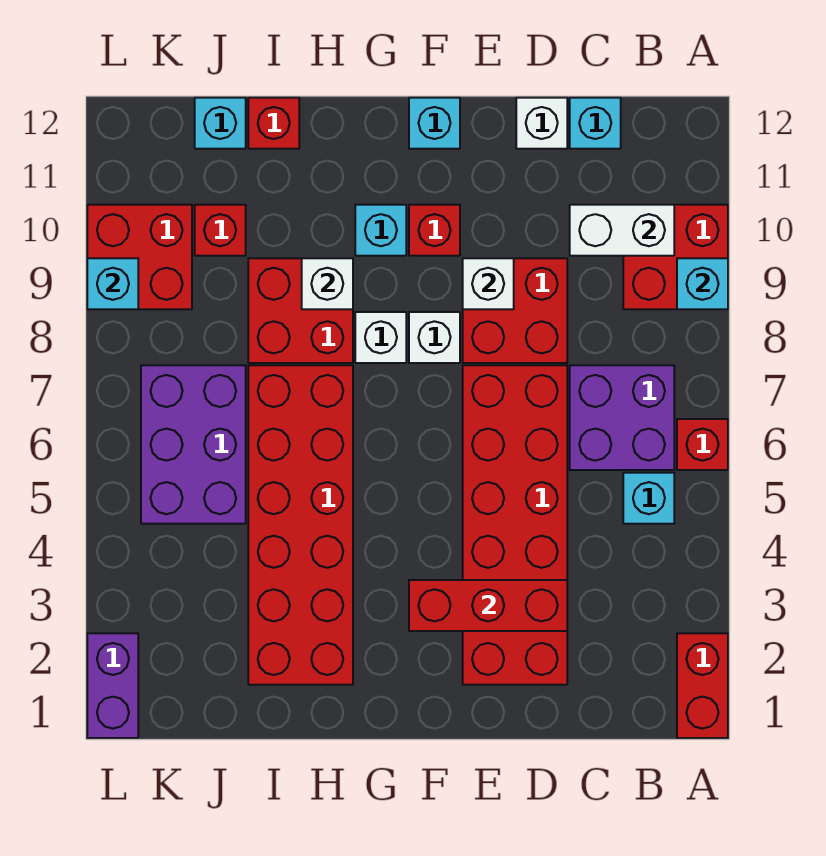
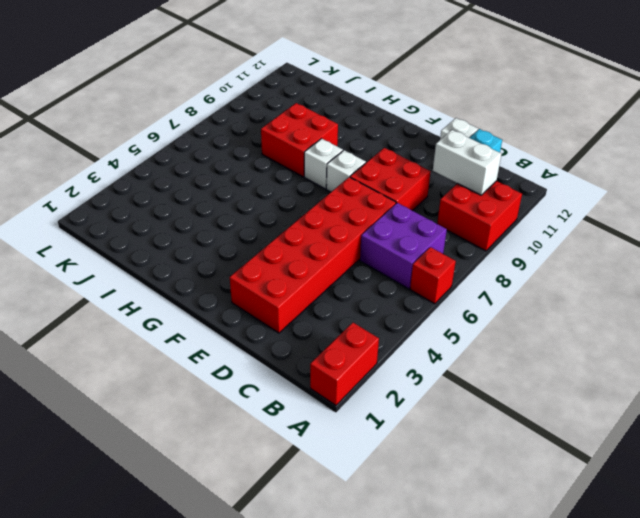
none -> cyan 1x1 brick [623,473,674,524]
none -> red 1x1 brick [409,205,460,256]
none -> cyan 1x1 brick [409,98,460,149]

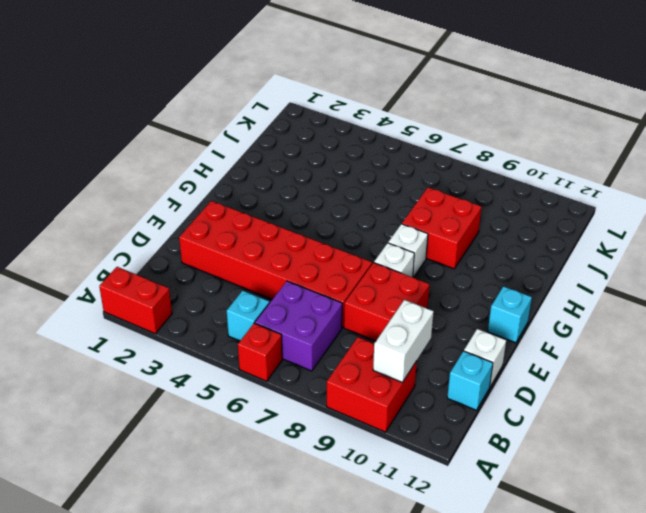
none -> red 1x1 brick [409,205,460,256]
none -> cyan 1x1 brick [355,205,406,256]
none -> red 2x6 brick [248,365,353,685]

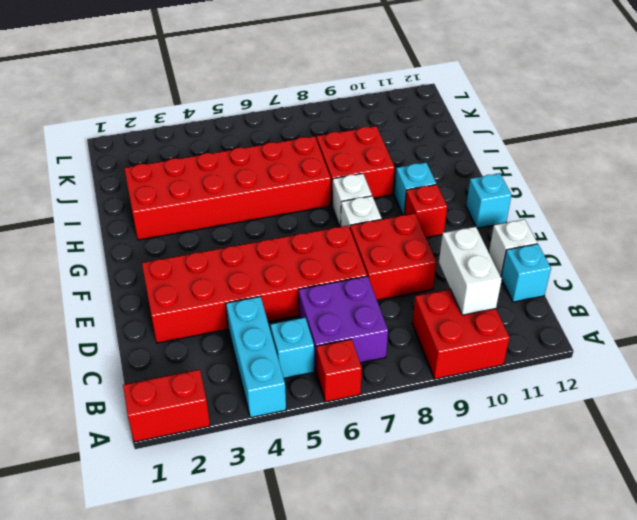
cyan 1x3 brick [226,297,286,418] -> none
none -> red 1x1 brick [248,98,299,149]
none -> purple 2x3 brick [141,365,246,524]
none -> red 1x1 brick [195,205,246,256]

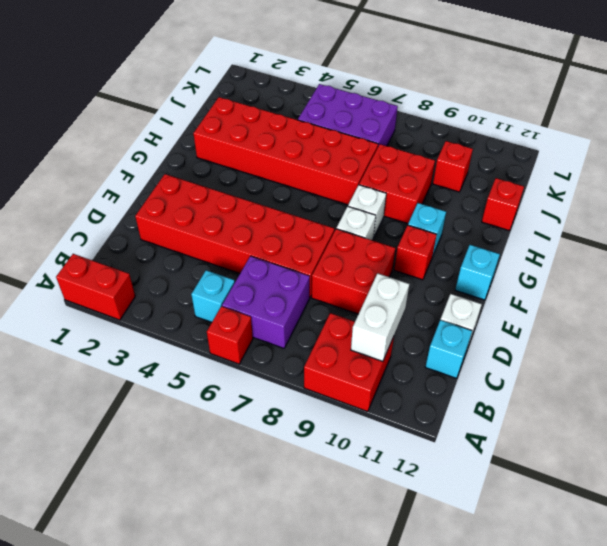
none -> cyan 1x1 brick [195,98,246,149]
none -> red 2x2 brick [87,205,192,309]
none -> purple 1x2 brick [87,633,138,738]

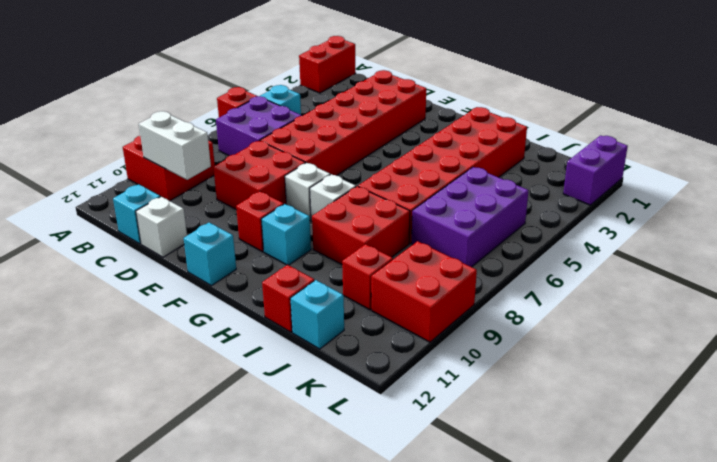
none -> cyan 1x1 brick [677,258,728,309]
none -> red 1x3 brick [409,580,567,631]
none -> white 1x1 brick [463,258,514,309]

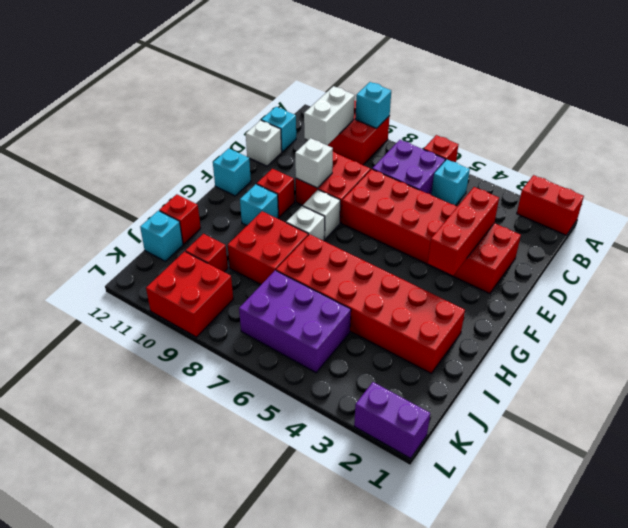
none -> white 1x1 brick [302,258,353,309]
none -> cyan 1x1 brick [87,258,138,309]

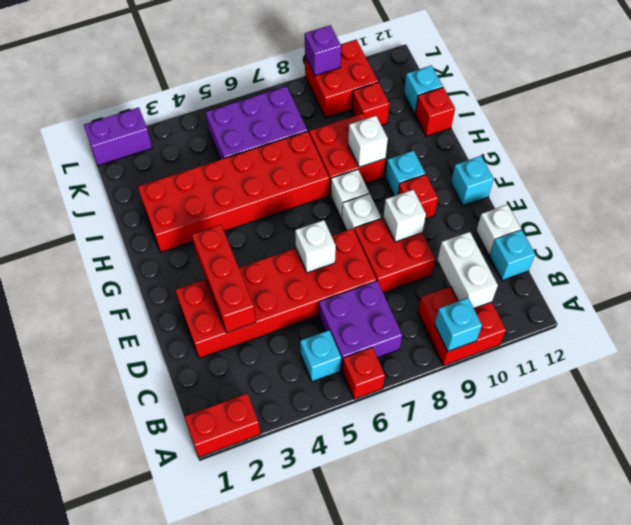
white 1x1 brick [295,220,336,273] -> none
purple 1x1 brick [305,25,341,76] -> cyan 1x1 brick [87,258,138,309]

